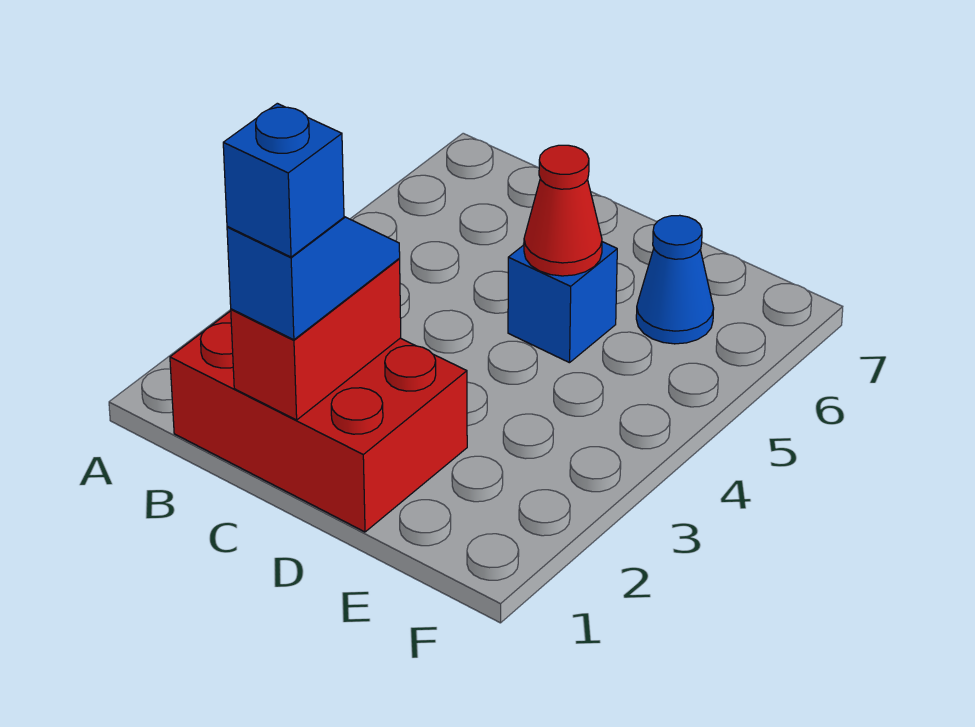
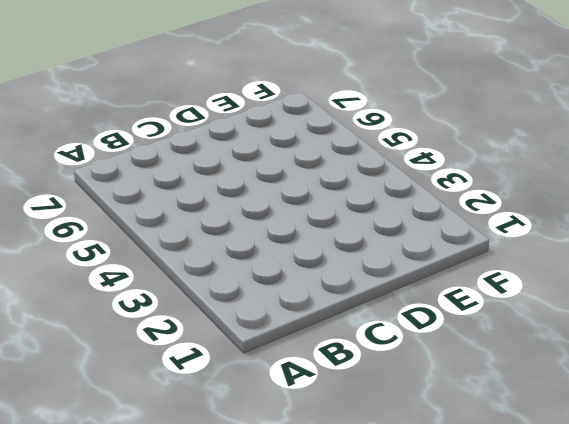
none -> red 2x3 brick [170,311,467,532]
none -> blue 1x1 brick [508,242,617,363]

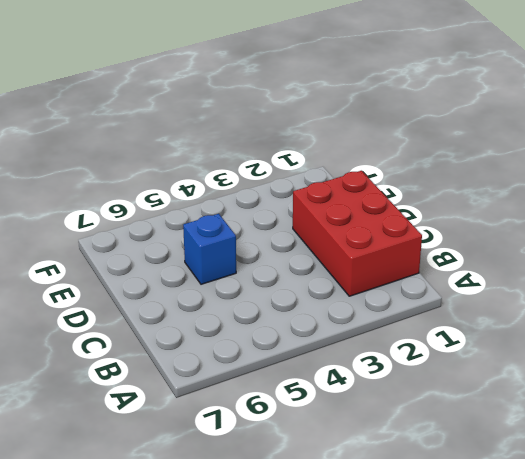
none -> blue 1x1 cone [636,215,714,344]
none -> red 1x2 brick [231,259,401,420]

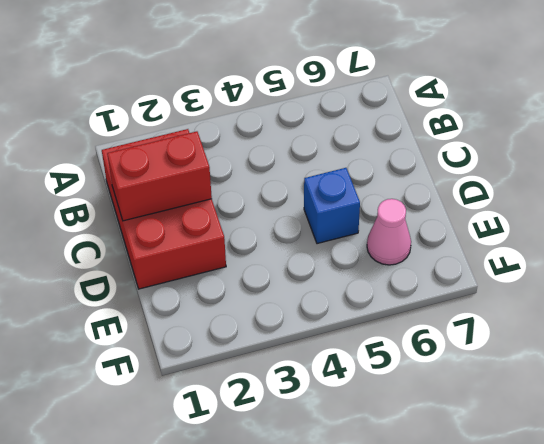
pink 1x1 cone [367,199,411,265] -> blue 1x1 cone [636,215,714,344]
none -> red 1x1 cone [524,145,602,276]
none -> blue 1x2 slope [227,217,400,340]

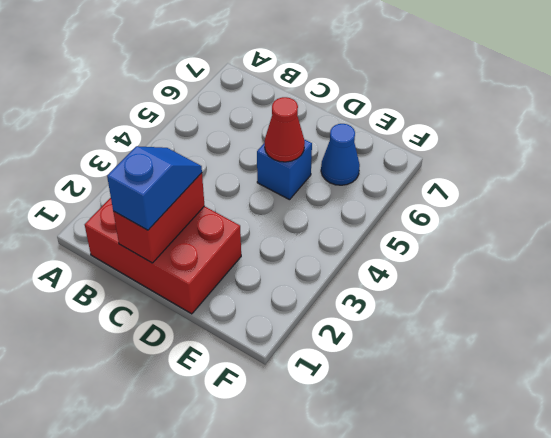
none -> blue 1x1 brick [223,103,344,257]

